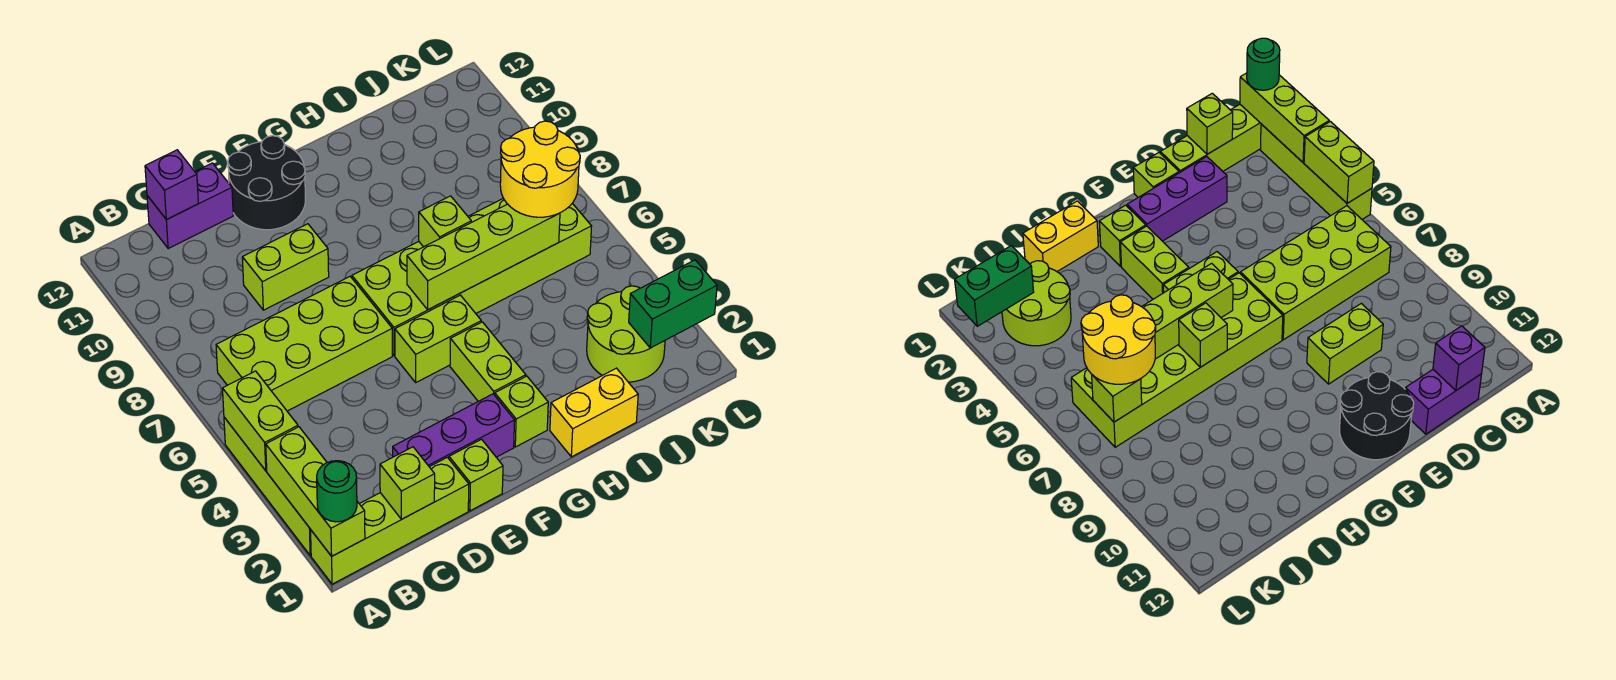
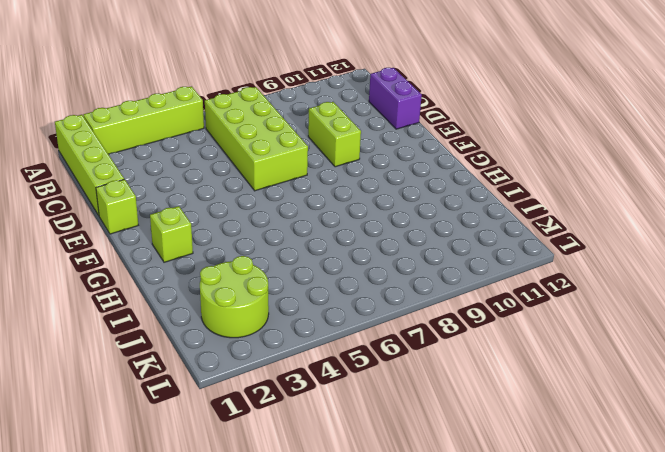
none -> purple 1x3 brick [393,394,515,467]
none -> black 2x2 round brick [228,136,305,230]
none -> lime 1x2 brick [395,295,481,382]

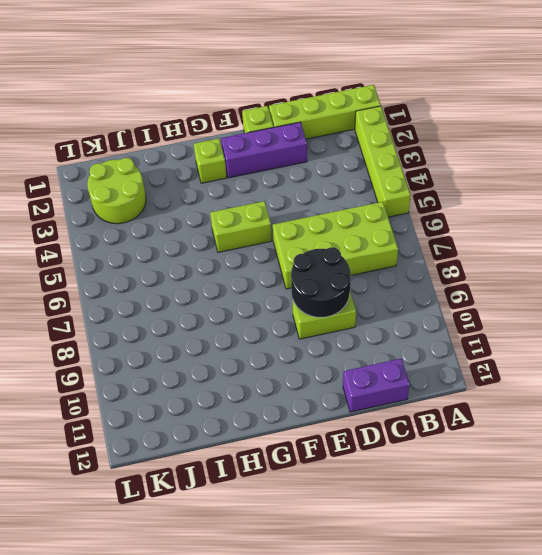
black 2x2 round brick [291,247,351,317] -> black 2x2 round brick moved to [228,136,305,230]
none -> lime 2x6 brick [352,198,592,356]
none -> lime 1x2 brick [450,322,526,401]
none -> yellow 1x2 brick [550,368,638,457]

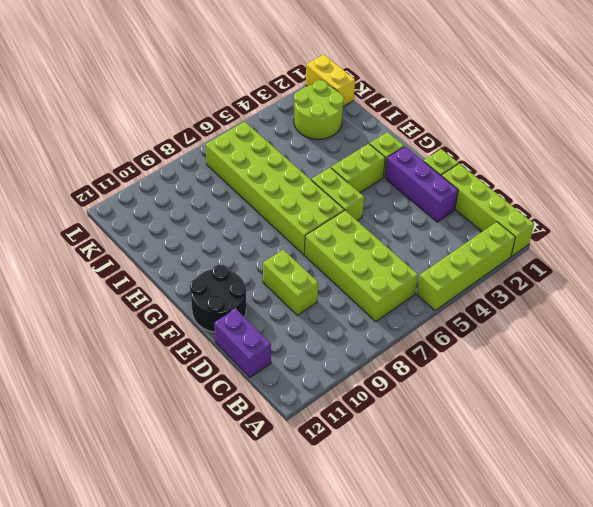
yellow 1x2 brick [306,54,355,106] -> yellow 1x2 brick moved to [550,368,638,457]
none -> lime 1x3 brick [266,427,365,556]
none -> lime 1x2 brick [222,371,298,471]
none -> lime 1x1 brick [380,447,435,519]

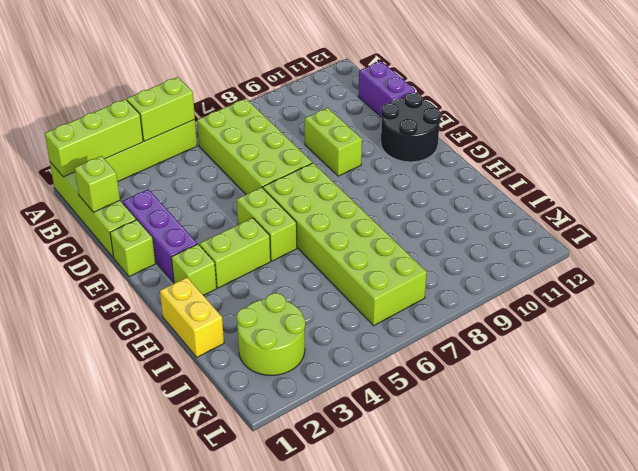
none -> purple 1x1 brick [145,150,198,220]
none -> lime 1x4 brick [407,204,560,310]
none -> lime 1x1 brick [419,196,471,247]

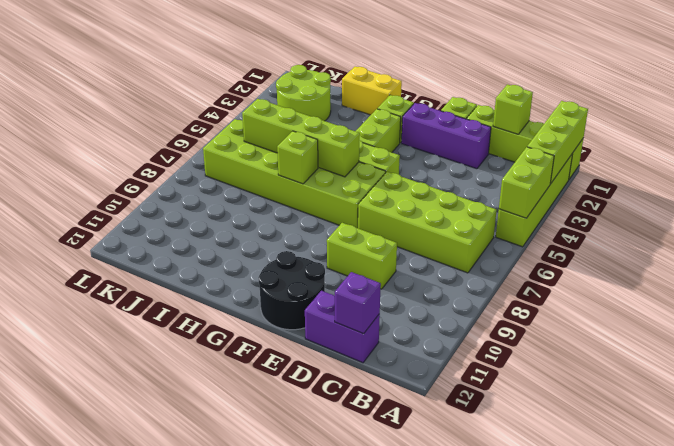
none -> green 1x2 brick [629,260,717,348]
none -> lime 1x1 brick [1092,375,1142,422]
none -> green 1x1 round brick [317,461,357,522]

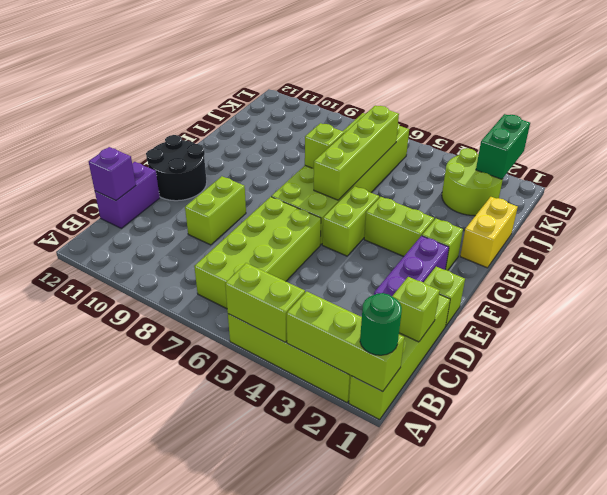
none -> lime 1x1 brick [1092,375,1142,422]
none -> yellow 2x2 round brick [500,121,580,217]

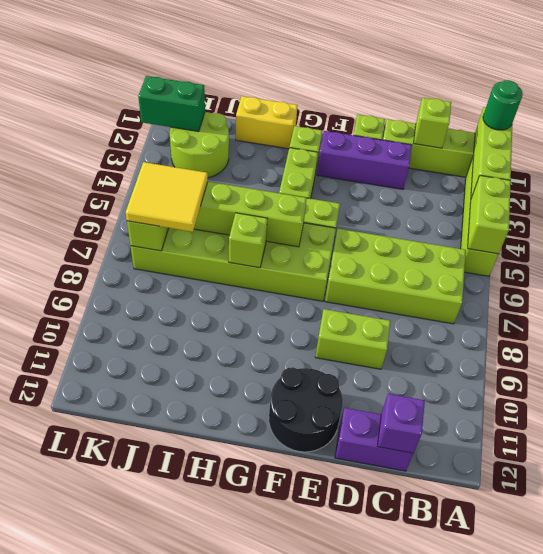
yellow 2x2 tile [126,162,208,232] -> yellow 2x2 round brick [500,121,580,217]

